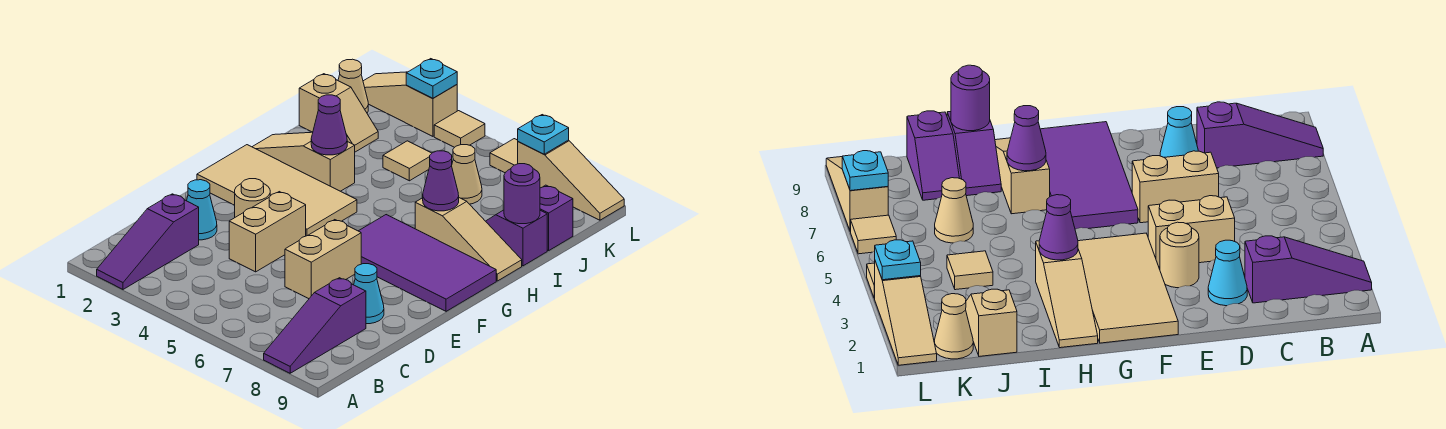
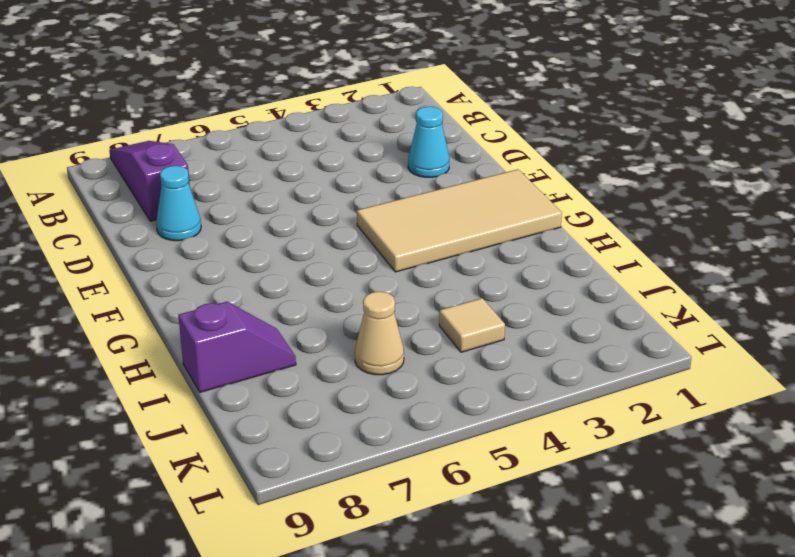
none -> purple 1x3 slope [97,194,199,289]
none -> tan 1x2 brick [229,192,306,272]
none -> tan 1x2 brick [285,220,361,299]

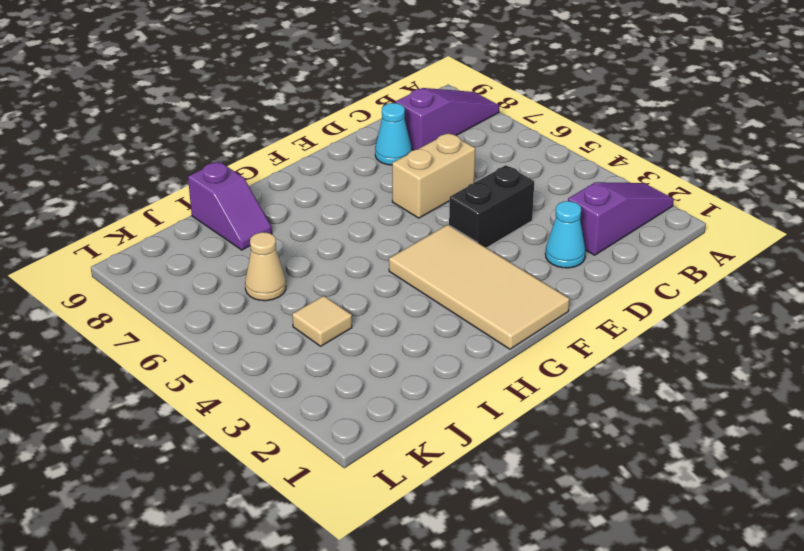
black 1x2 brick [449,165,534,248] -> tan 1x2 brick [229,192,306,272]
none -> tan 1x1 round brick [235,179,270,217]
none -> purple 2x4 tile [359,215,496,311]
none -> tan 1x3 slope [253,132,355,191]

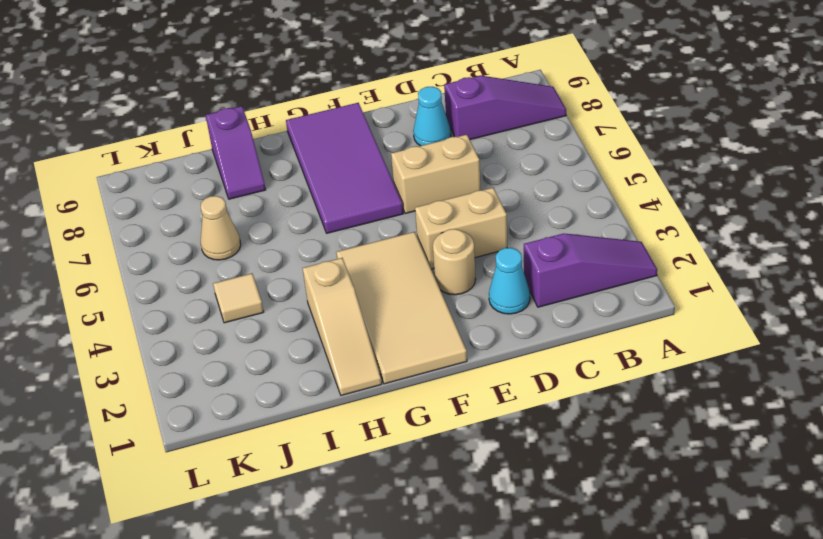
none -> tan 1x3 slope [415,198,522,281]
none -> tan 1x2 slope [299,74,378,152]
none -> purple 1x2 slope [540,185,573,251]

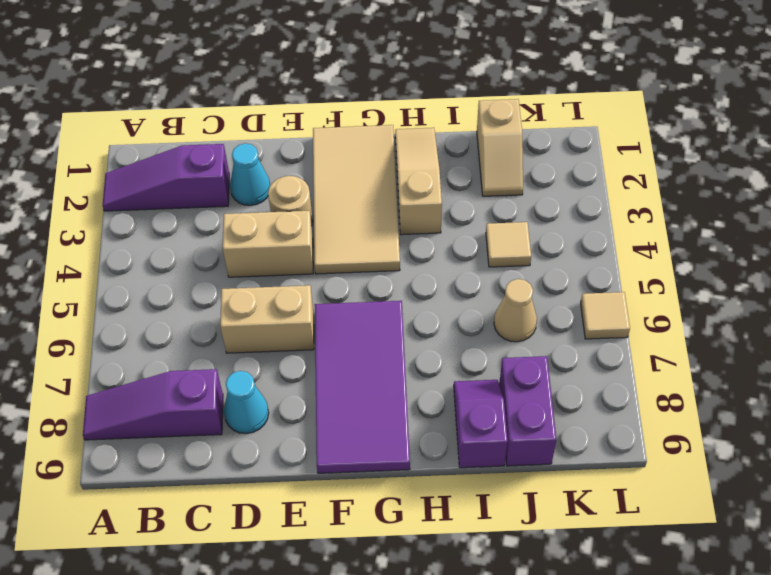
purple 1x2 brick [499,356,556,466] -> purple 1x2 slope [540,185,573,251]
none -> tan 1x3 slope [415,198,522,281]
none -> tan 1x1 cone [338,59,368,113]
none -> tan 1x3 slope [363,72,457,136]

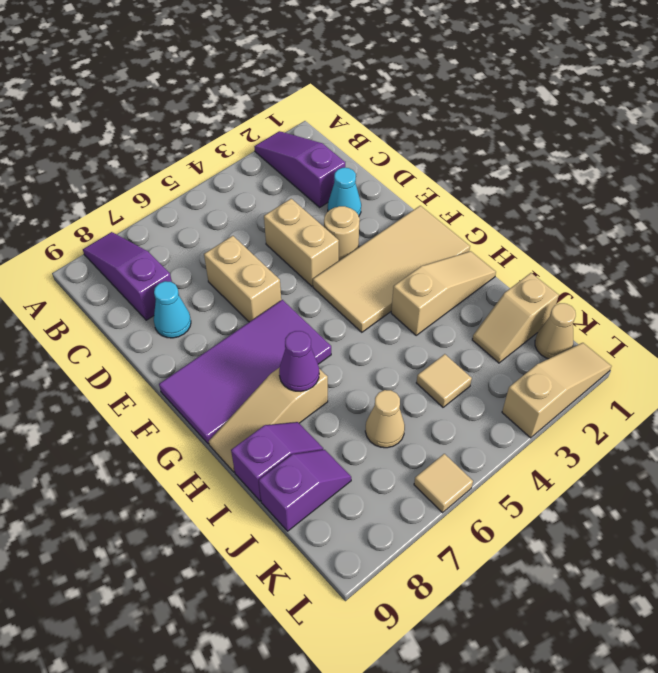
none -> tan 1x1 tile [434,111,485,147]
none -> tan 1x3 slope [518,140,624,220]
none -> purple 1x1 cone [311,95,347,155]

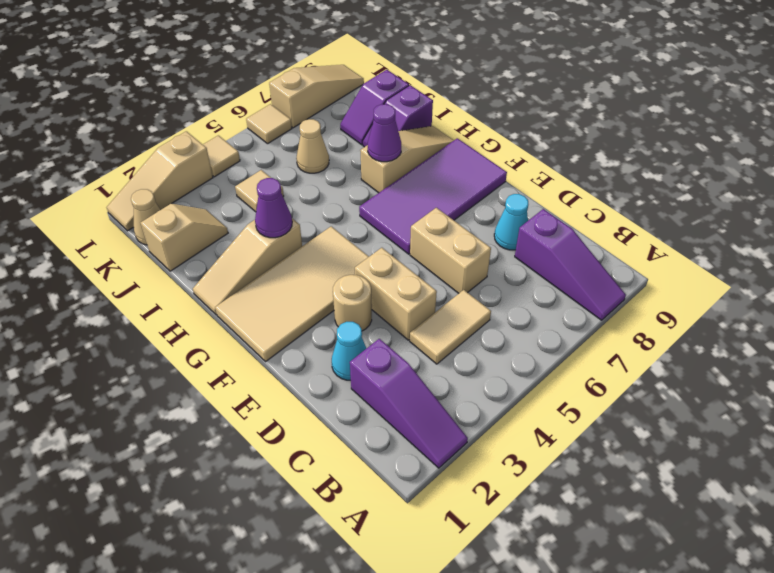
tan 1x2 tile [410,290,491,364] -> none
none -> purple 1x1 round brick [504,164,540,224]
none -> cyan 1x1 plate [406,59,457,99]
none -> cyan 1x1 plate [518,115,569,154]

